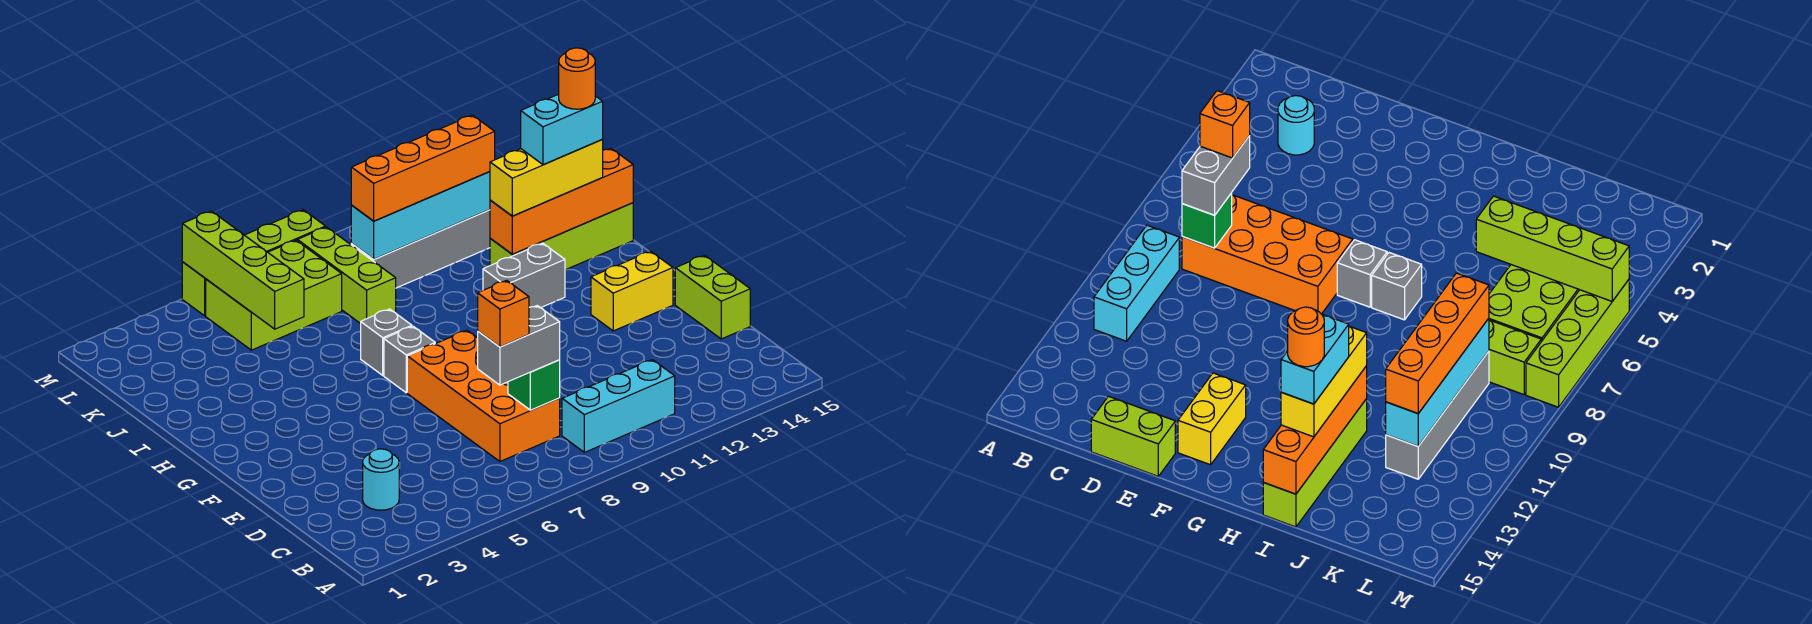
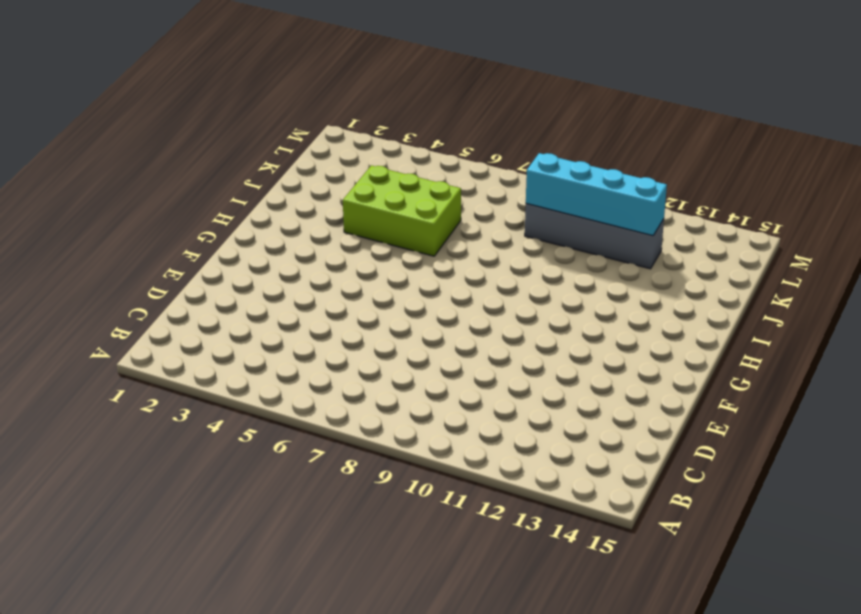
lime 2x3 brick [343,165,461,256] -> lime 2x3 brick moved to [206,240,342,350]
none -> cyan 1x3 brick [562,360,675,452]
none -> cyan 1x1 round brick [363,449,399,510]
none -> orange 2x4 brick [407,330,560,461]

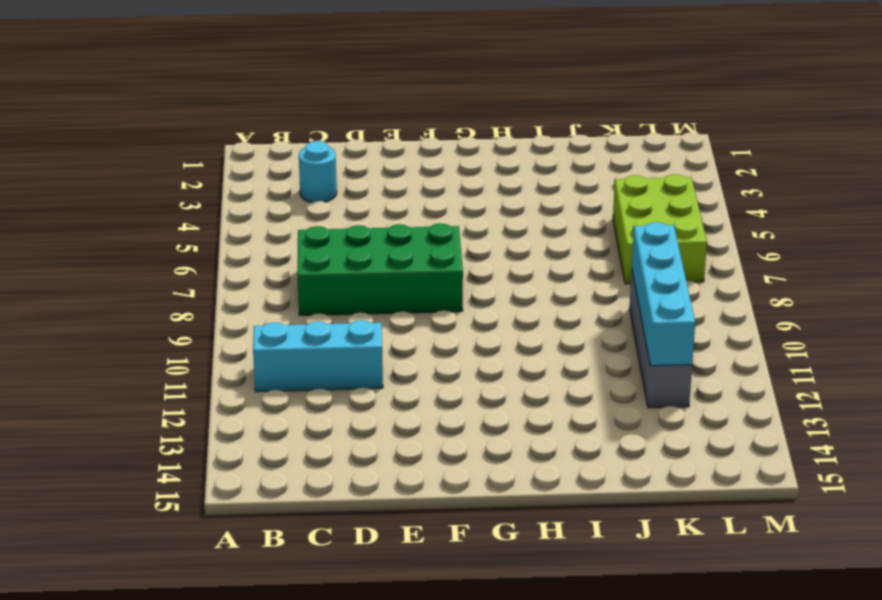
cyan 1x3 brick [253,320,383,392] -> cyan 1x3 brick turned to [562,360,675,452]
green 2x4 brick [297,223,463,315] -> orange 2x4 brick [407,330,560,461]
none -> lime 1x2 brick [675,255,750,339]
none -> yellow 1x2 brick [591,251,673,331]
none -> grey 1x1 brick [384,326,435,393]

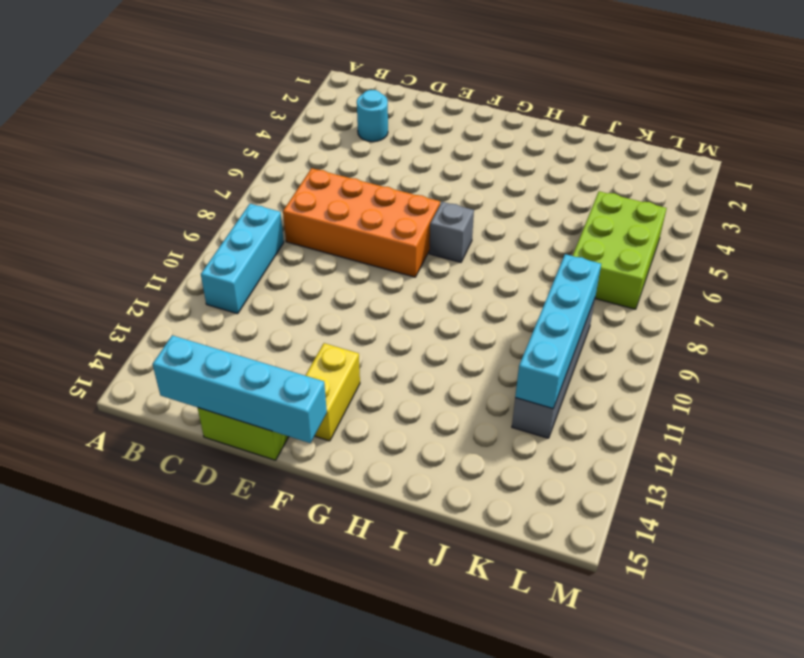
cyan 1x4 brick [153,335,327,443] -> none
none -> grey 1x1 brick [361,309,412,375]
none -> grey 1x2 brick [483,243,565,308]
none -> lime 1x4 brick [490,203,633,270]

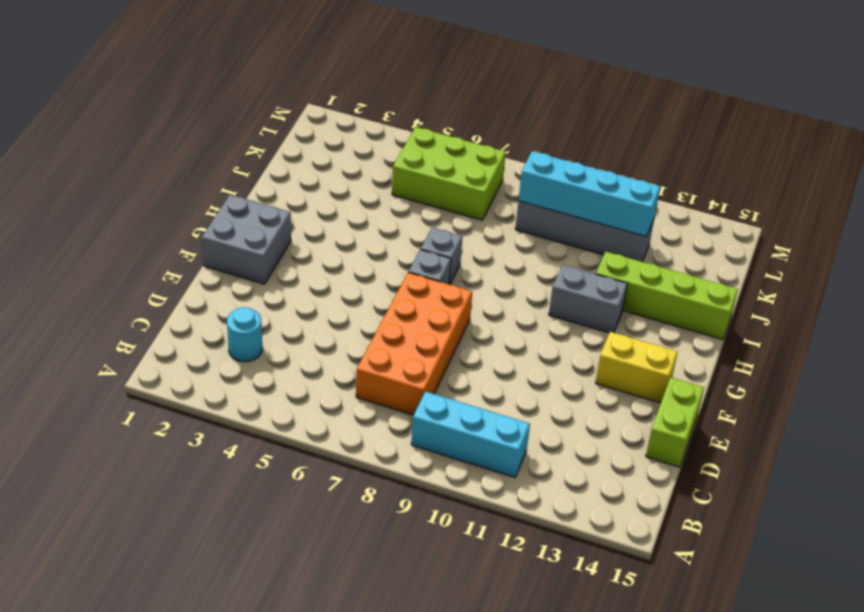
grey 2x2 brick [202,195,291,284] -> none
none -> lime 1x3 brick [297,227,396,324]
none -> lime 1x4 brick [182,210,325,316]
none -> green 1x1 brick [508,360,560,410]

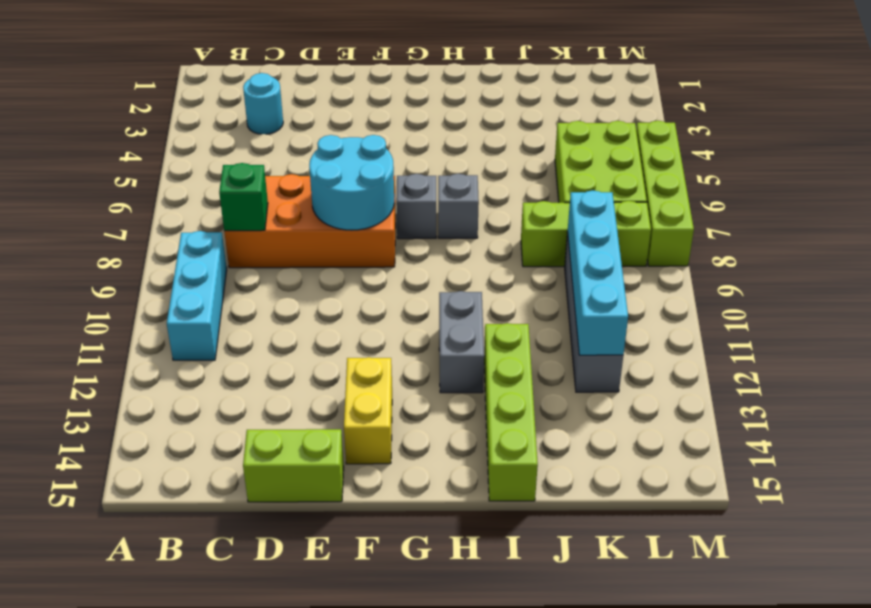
cyan 2x2 round brick [309,135,394,230] -> none
none -> orange 1x4 brick [490,148,633,254]
none -> lime 1x4 brick [182,211,304,329]
none -> grey 1x2 brick [478,306,560,385]

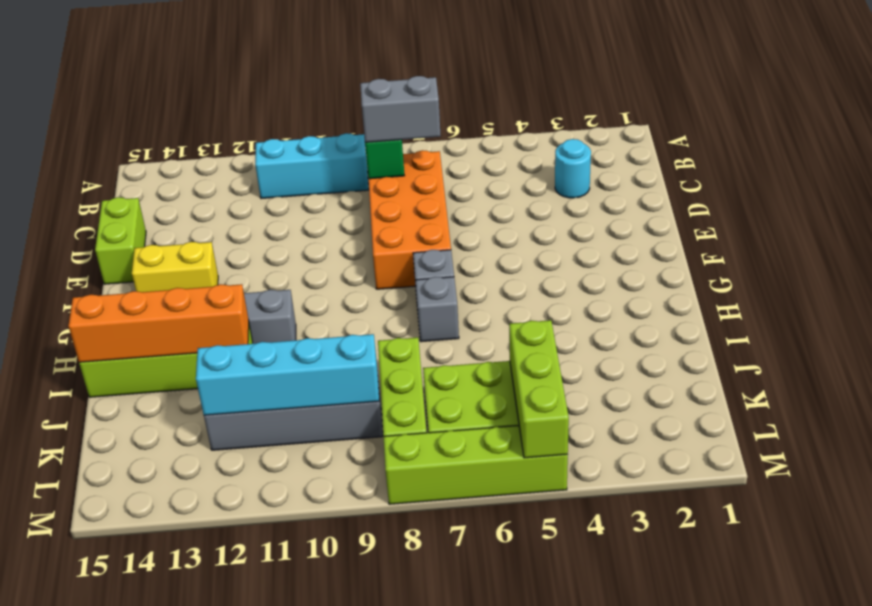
lime 1x3 brick [509,320,569,458] -> lime 1x4 brick [182,211,304,329]
none -> yellow 1x3 brick [490,140,603,216]
none -> orange 1x4 brick [351,115,495,221]
none -> orange 1x1 brick [478,280,529,347]

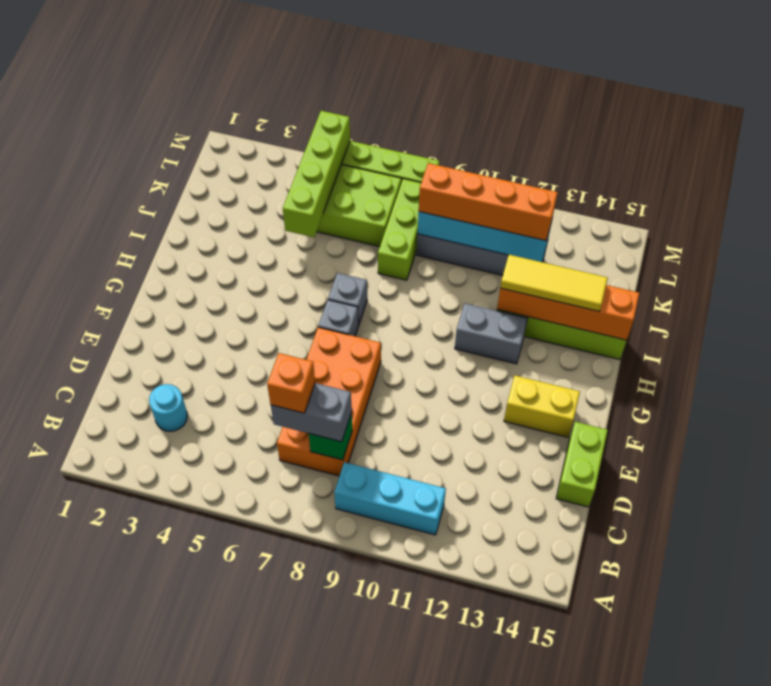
yellow 1x3 tile [500,255,608,311] -> yellow 1x3 brick [490,140,603,216]
none -> cyan 1x2 brick [521,94,603,165]
none -> orange 1x1 round brick [559,48,595,109]

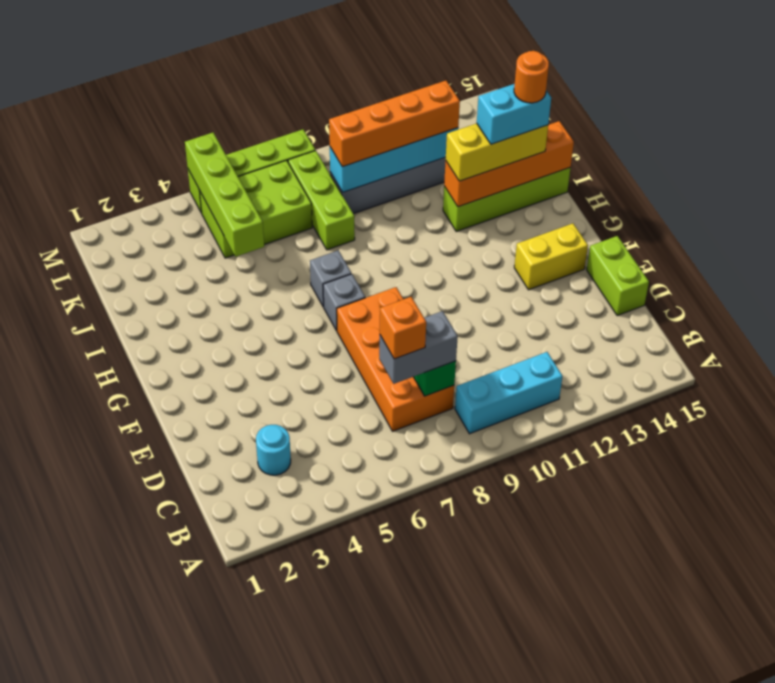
none -> grey 1x2 brick [483,243,565,308]

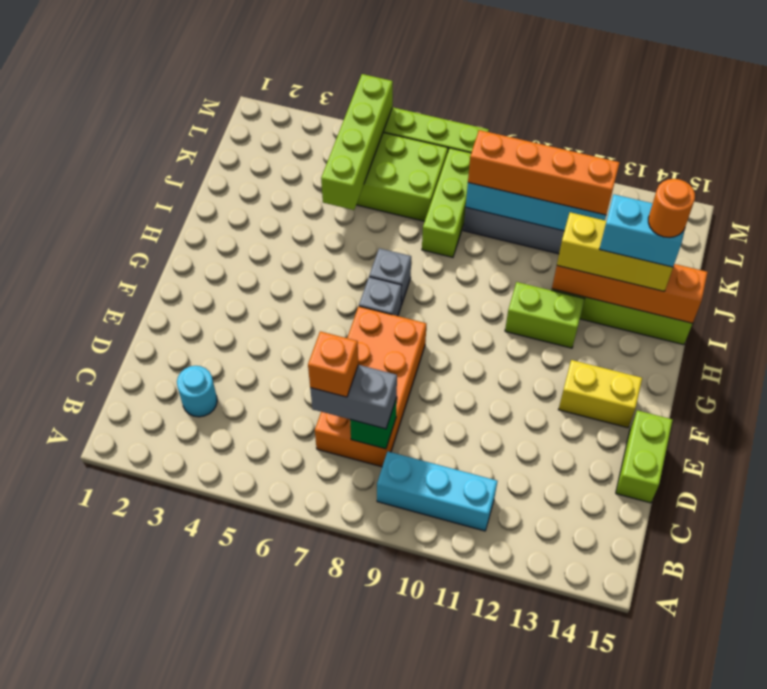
lime 1x2 brick [505,282,585,348] -> grey 1x2 brick [483,243,565,308]

